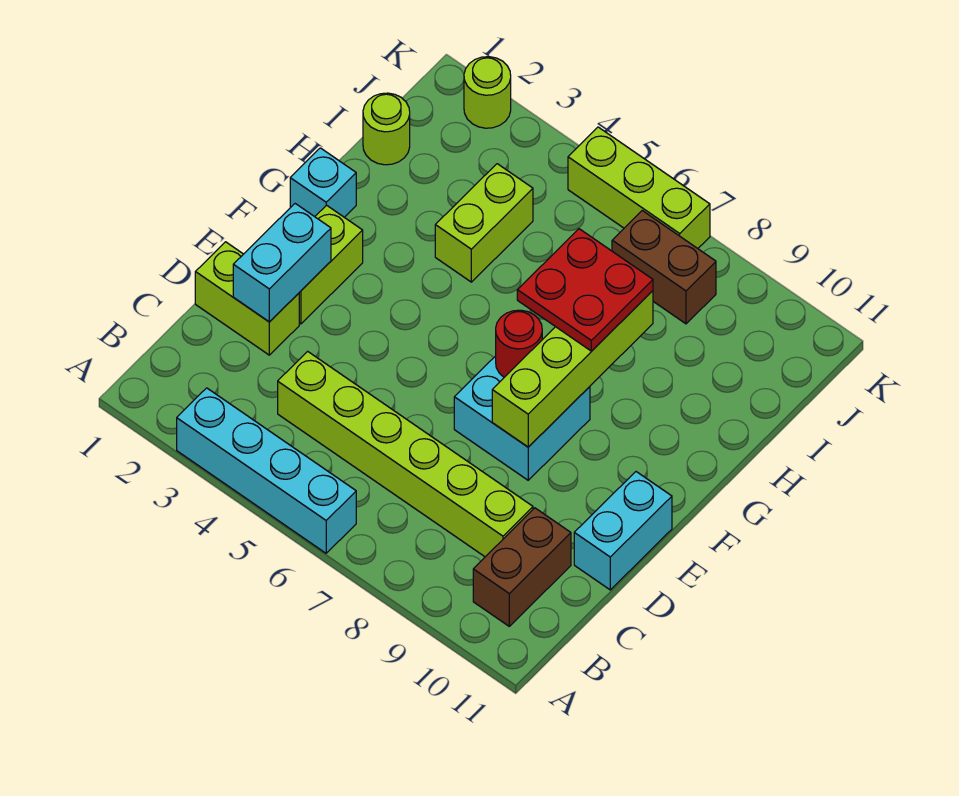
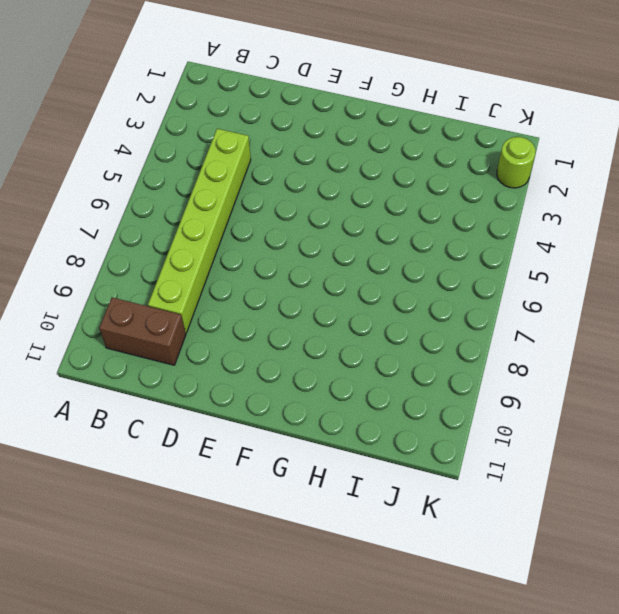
none -> cyan 1x4 brick [177,388,356,553]
none -> lime 1x2 brick [195,242,299,355]
none -> cyan 1x2 brick [574,472,672,590]

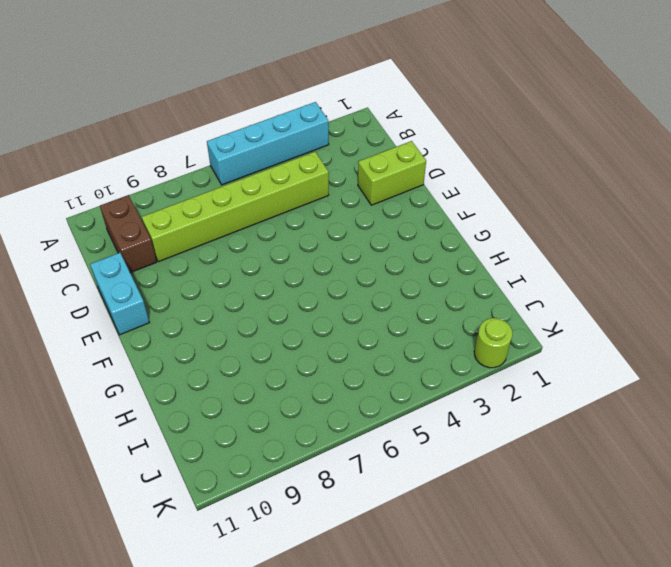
none -> lime 1x2 brick [299,205,363,324]
none -> cyan 2x2 brick [454,356,590,480]
none -> cyan 1x1 brick [290,148,356,217]

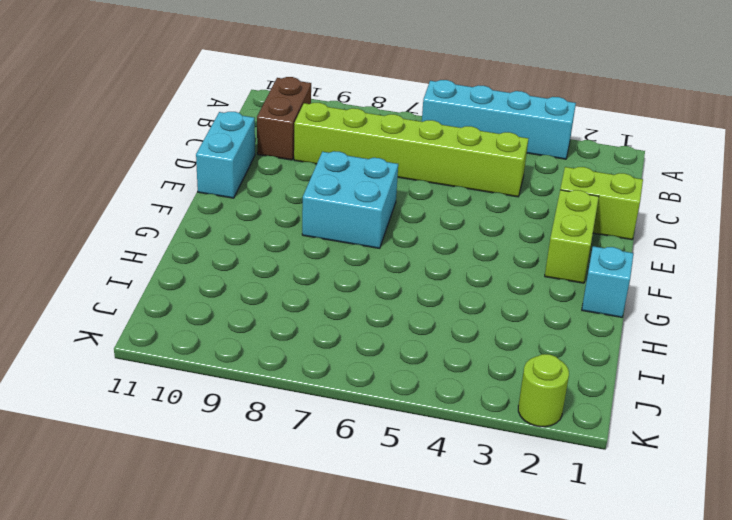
none -> lime 1x2 brick [435,164,533,282]
none -> lime 1x1 round brick [363,93,410,165]
none -> brown 1x2 brick [612,211,716,324]

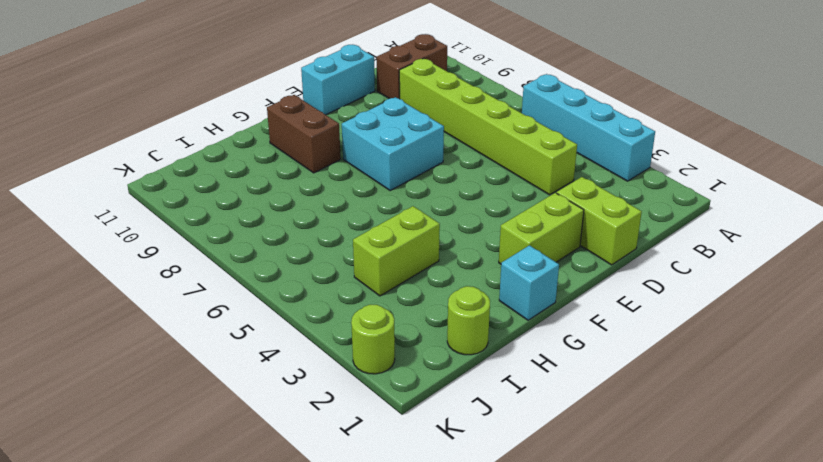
brown 1x2 brick [267,95,341,173] -> brown 1x2 brick moved to [612,211,716,324]
none -> lime 1x3 brick [568,127,710,248]
none -> cyan 1x2 brick [233,204,331,322]
none -> lime 1x4 brick [492,291,653,447]

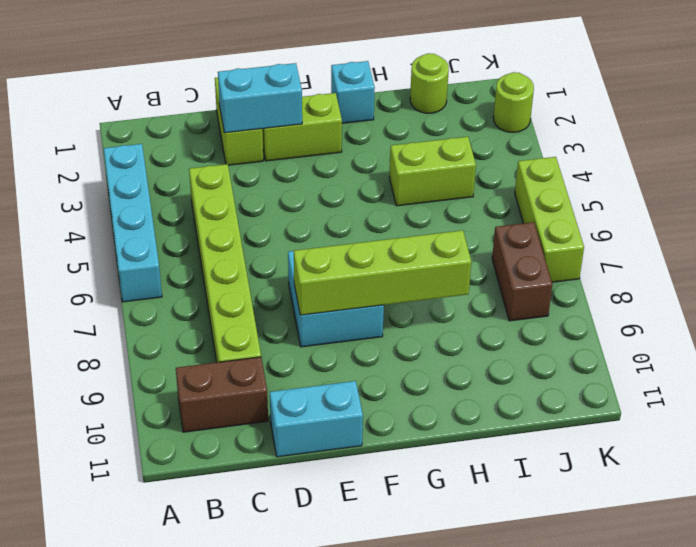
none -> red 1x1 round brick [496,310,542,377]
none -> red 2x2 plate [517,229,653,351]

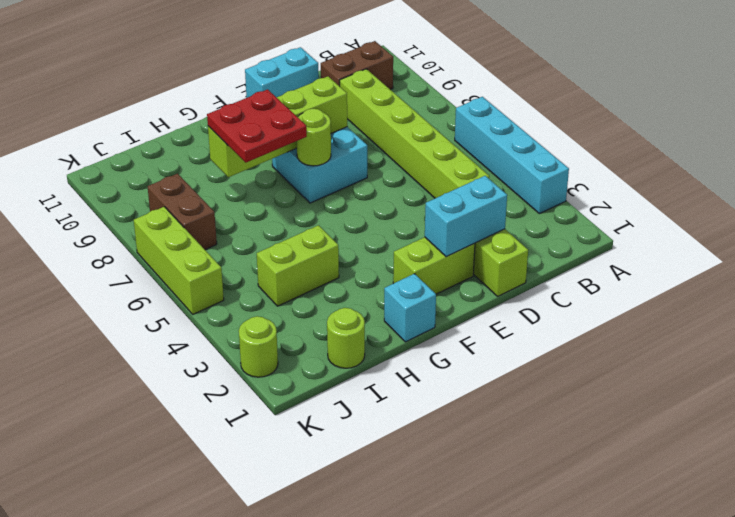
lime 1x1 round brick [297,109,331,166] -> red 1x1 round brick [496,310,542,377]

